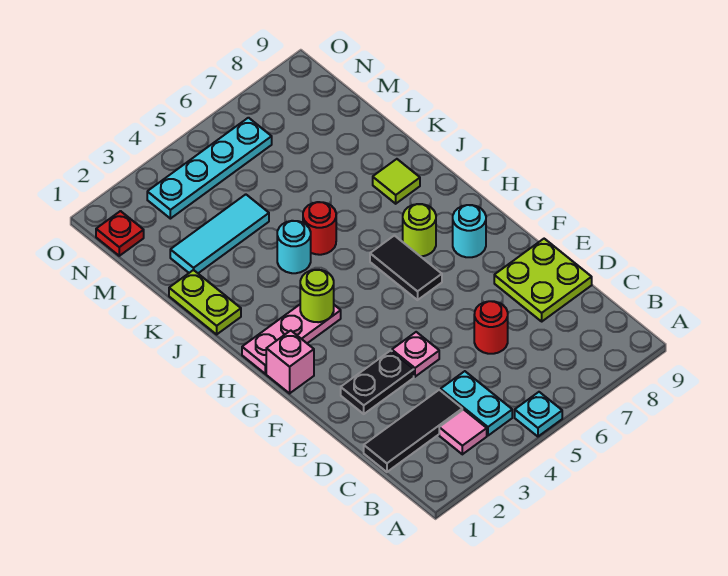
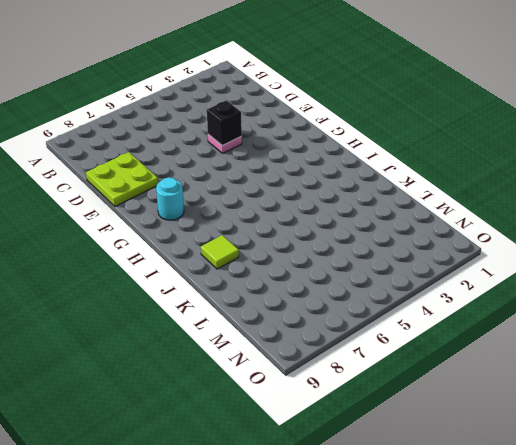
black 1x1 brick [207,100,242,145] -> none
none -> cyan 1x1 plate [515,392,562,437]
none -> pink 1x1 tile [439,410,487,454]
none -> cyan 1x2 plate [441,371,512,436]

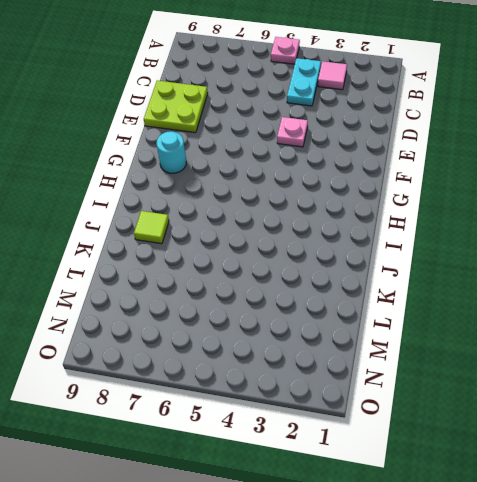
pink 1x1 plate [271,37,300,64] -> cyan 1x1 plate [515,392,562,437]
none -> black 1x3 tile [364,390,462,472]
none -> red 1x1 round brick [474,301,508,354]
none -> black 1x2 plate [341,351,414,414]

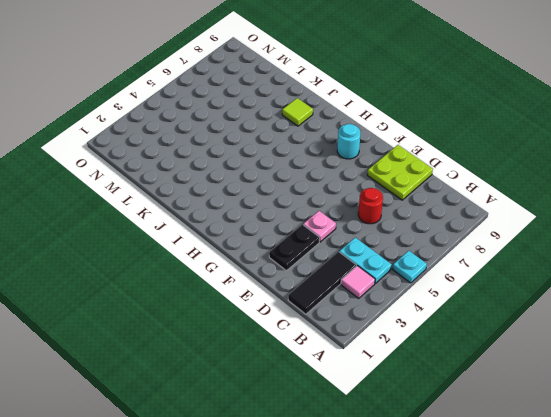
none -> pink 1x1 brick [266,331,314,393]
none -> black 1x2 tile [370,236,442,300]
none -> pink 1x3 plate [242,305,341,374]

